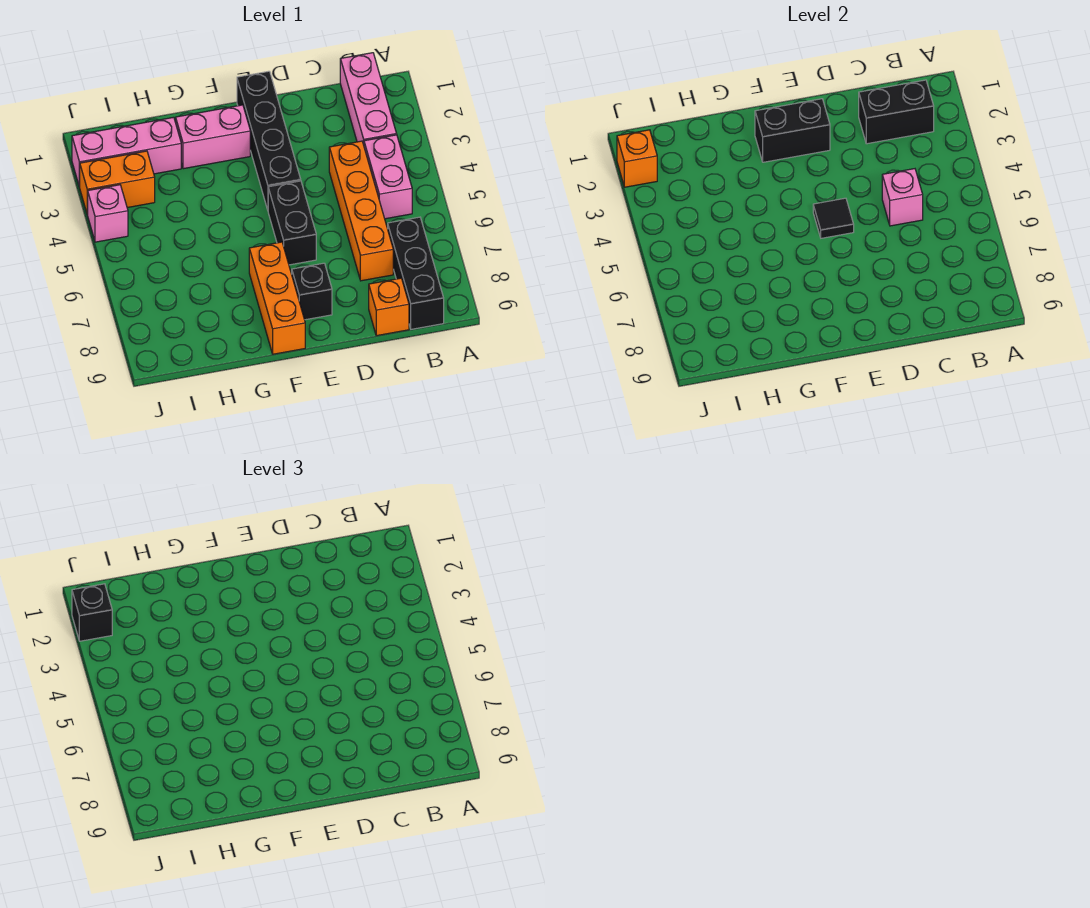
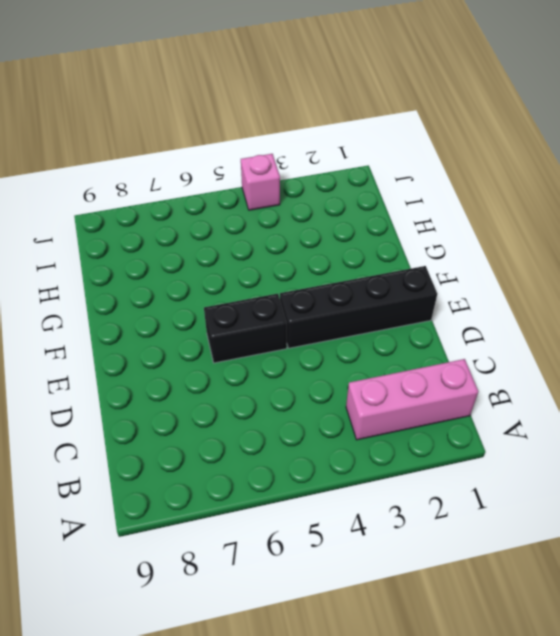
none -> pink 1x2 brick [364,135,412,219]
none -> black 1x3 brick [388,217,444,329]
none -> orange 1x4 brick [329,141,393,281]

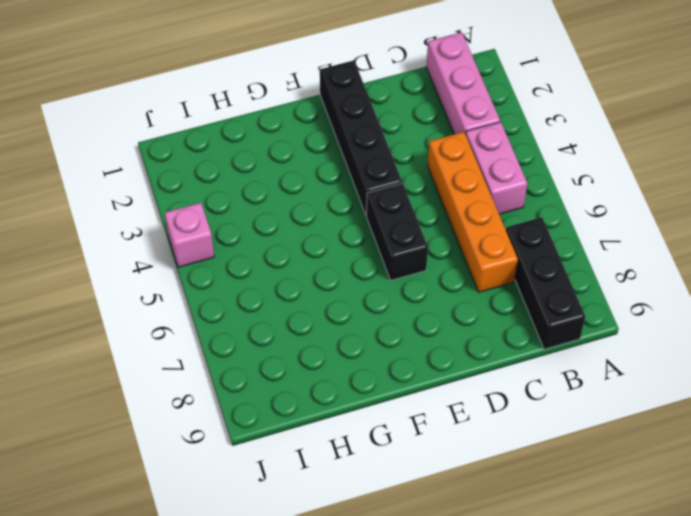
none -> orange 1x1 brick [369,278,409,336]
none -> black 1x1 brick [292,263,332,320]
none -> pink 1x2 brick [176,105,250,169]

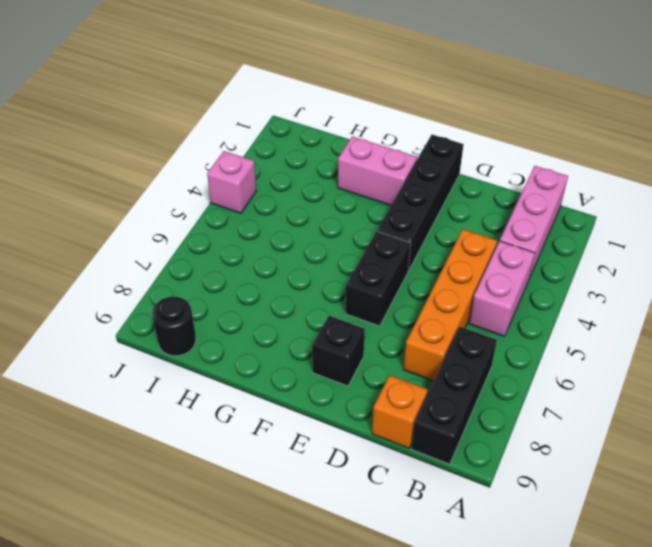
black 1x1 round brick [152,297,196,356] -> none
none -> orange 1x3 brick [249,242,305,354]
none -> pink 1x3 brick [72,117,181,187]
none -> orange 1x2 brick [80,151,155,214]

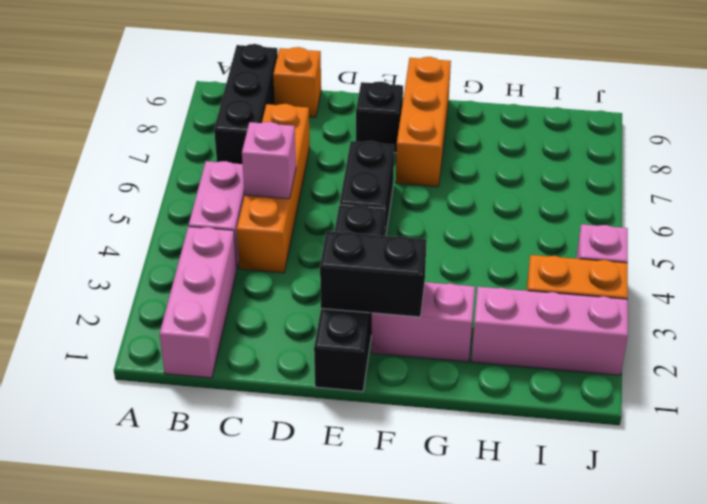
none -> black 1x2 brick [859,80,934,144]
none -> black 1x1 tile [813,198,854,238]
none -> orange 1x1 brick [617,130,657,187]

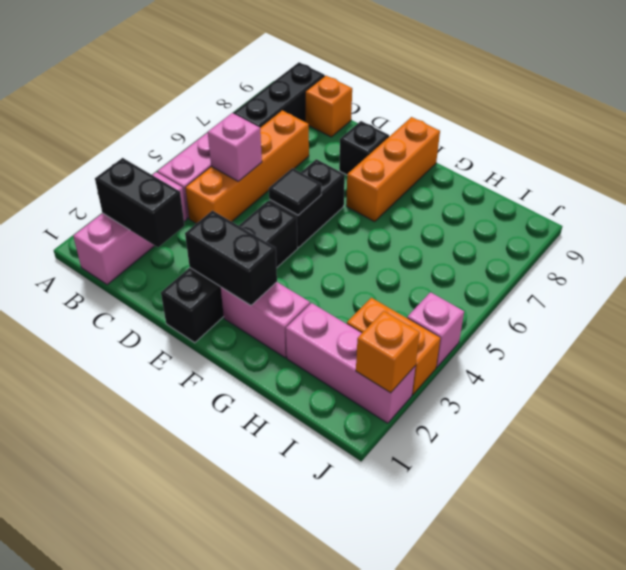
none -> black 1x1 brick [72,584,112,641]

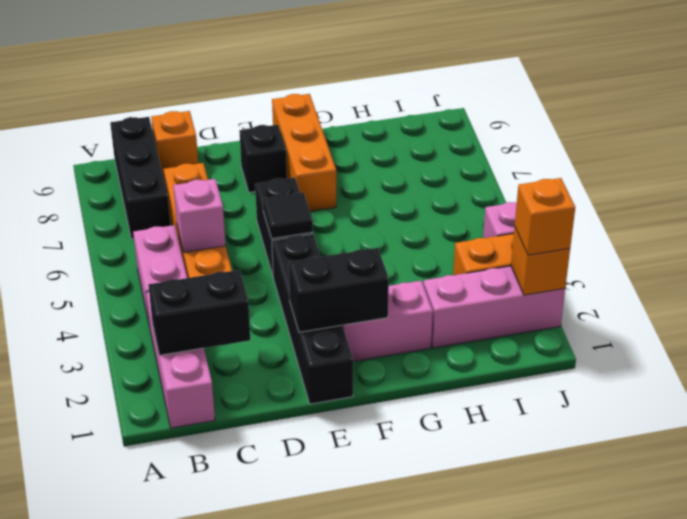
orange 1x1 brick [515,178,575,255] -> black 1x1 brick [72,584,112,641]

